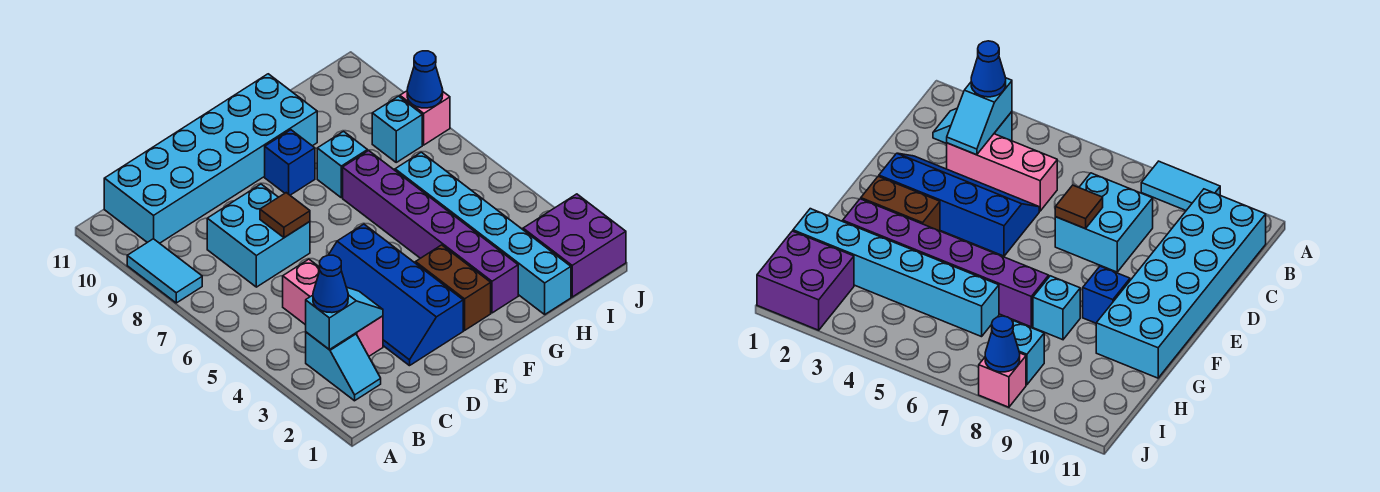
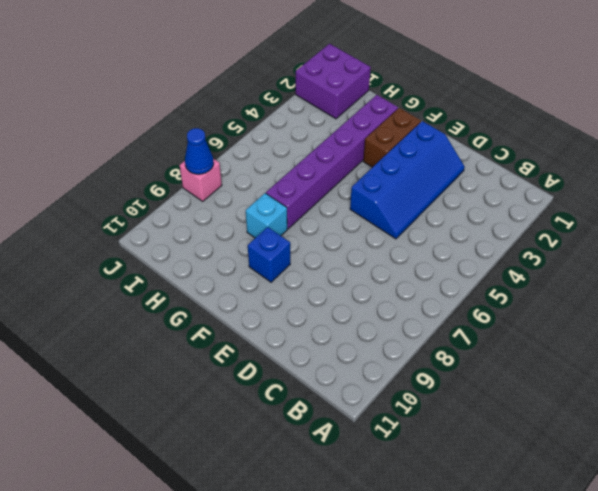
none -> cyan 1x2 tile [127,239,202,303]
none -> cyan 1x2 slope [306,332,381,401]
none -> cyan 2x6 brick [104,74,317,243]

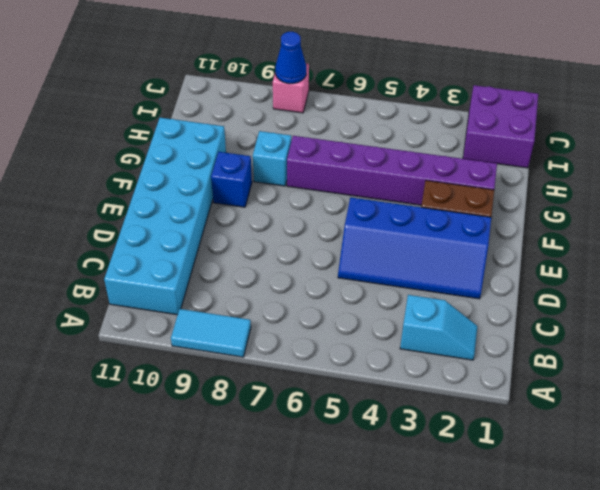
none -> pink 1x3 brick [283,259,383,356]
none -> cyan 2x2 brick [207,184,310,287]
none -> cyan 1x6 brick [395,152,571,314]

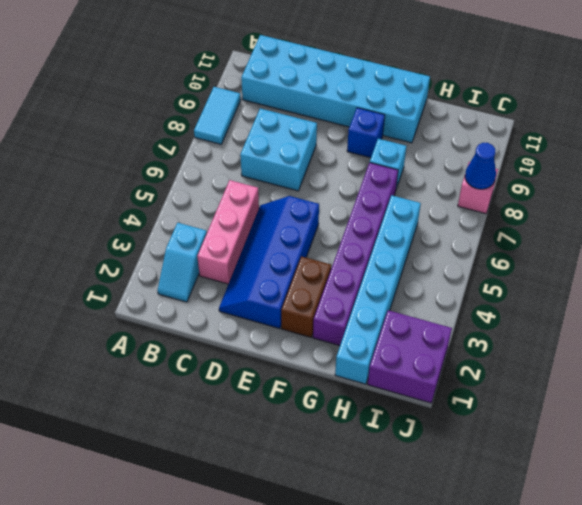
none -> cyan 1x1 brick [372,96,422,162]
none -> cyan 1x2 slope [306,288,383,349]
none -> brown 1x1 tile [260,193,310,238]

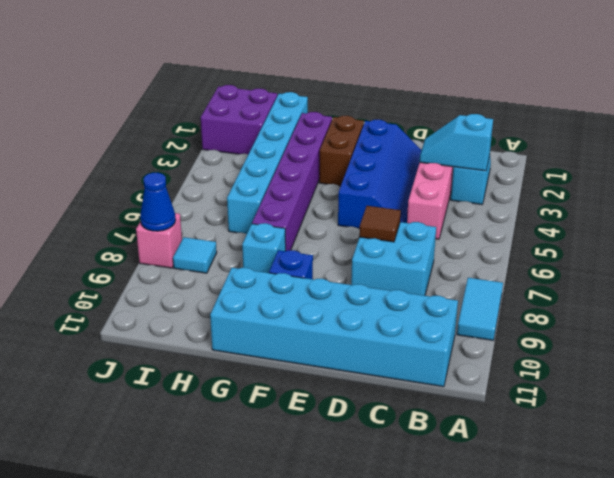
cyan 1x1 tile [173,237,217,273] -> cyan 1x1 brick [372,96,422,162]
none -> blue 1x1 cone [313,255,348,313]

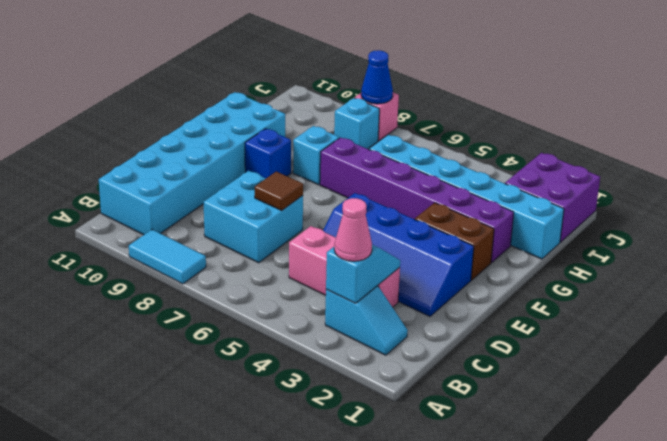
pink 1x1 cone [334,198,372,261] -> blue 1x1 cone [313,255,348,313]

